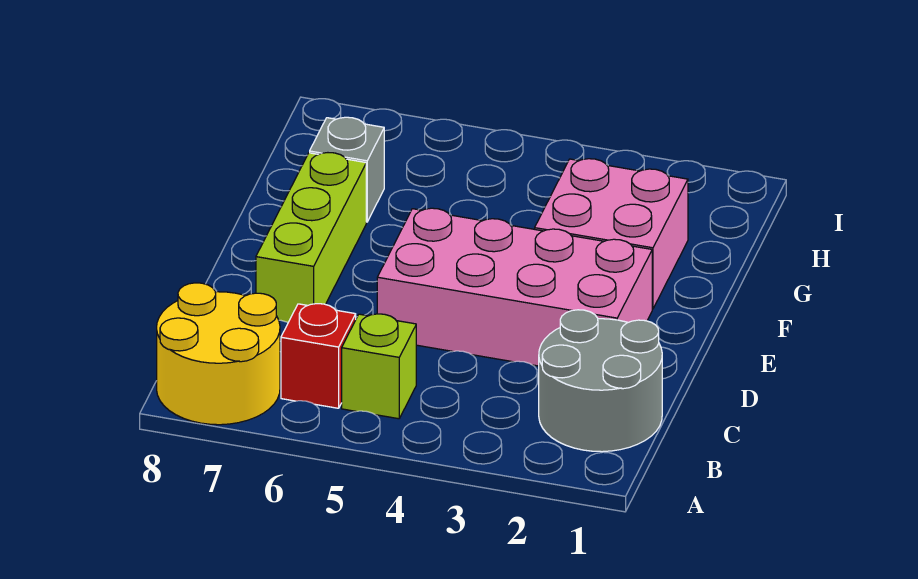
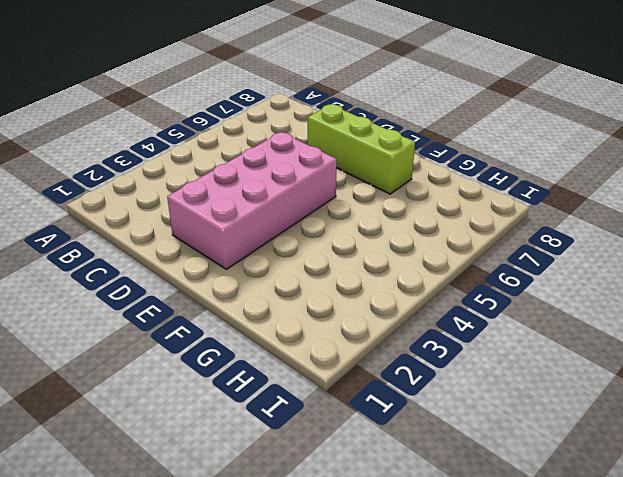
none -> yellow 2x2 round brick [157,283,280,425]
none -> grey 2x2 round brick [539,310,662,452]

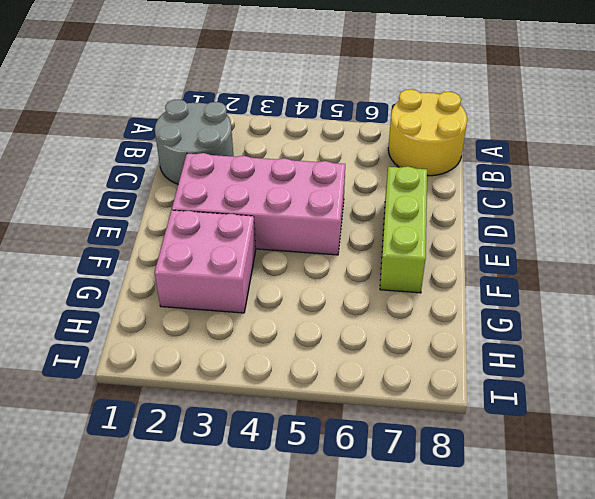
none -> lime 1x1 brick [342,314,416,419]
none -> red 1x1 brick [281,304,356,408]

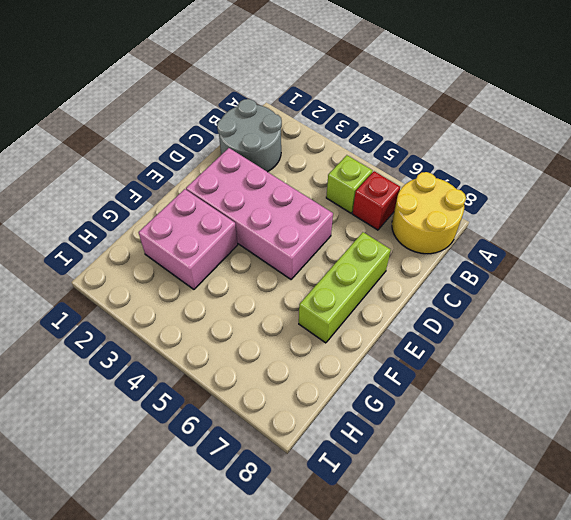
none -> grey 1x1 brick [310,117,384,222]

